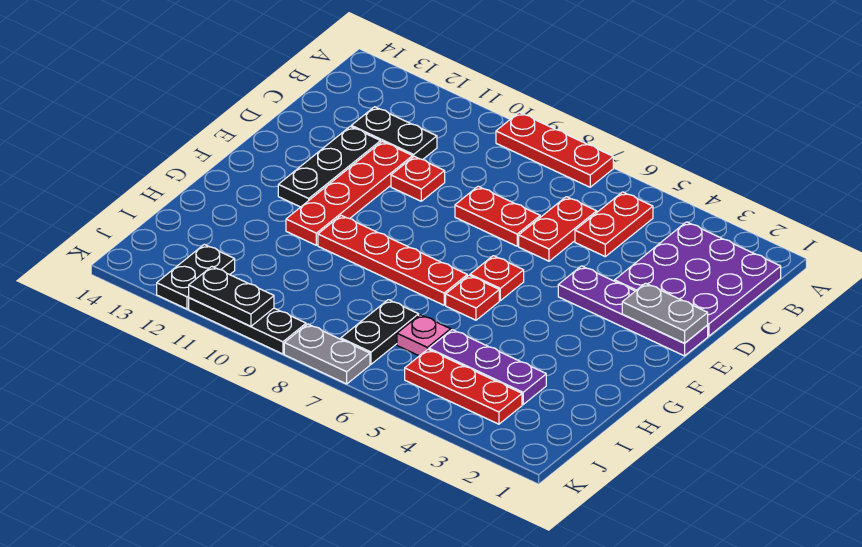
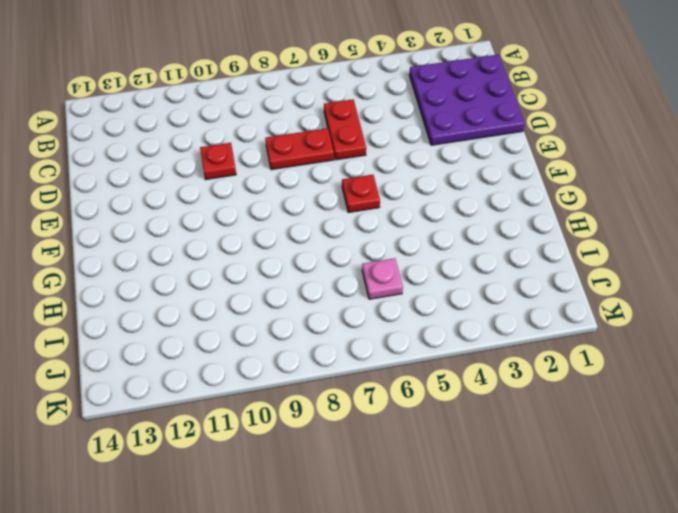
none -> red 1x3 plate [496,112,613,187]
none -> red 1x2 plate [575,192,653,256]
none -> black 1x2 plate [351,107,437,160]

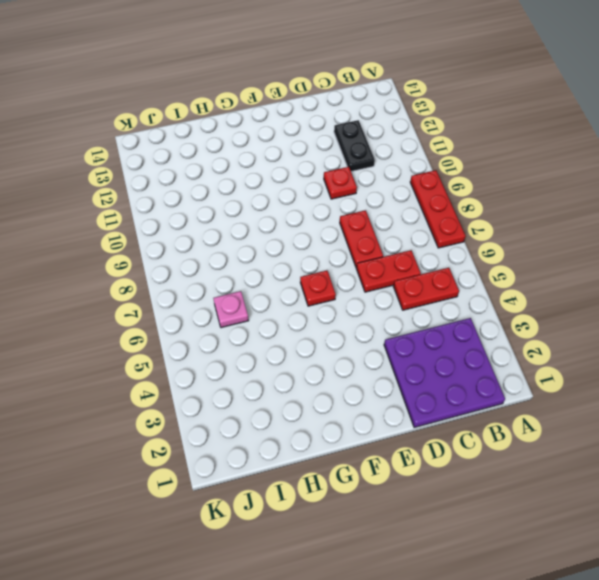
none -> red 1x4 plate [286,141,413,245]
none -> black 1x3 plate [278,126,381,207]
none -> purple 1x4 plate [558,266,708,356]

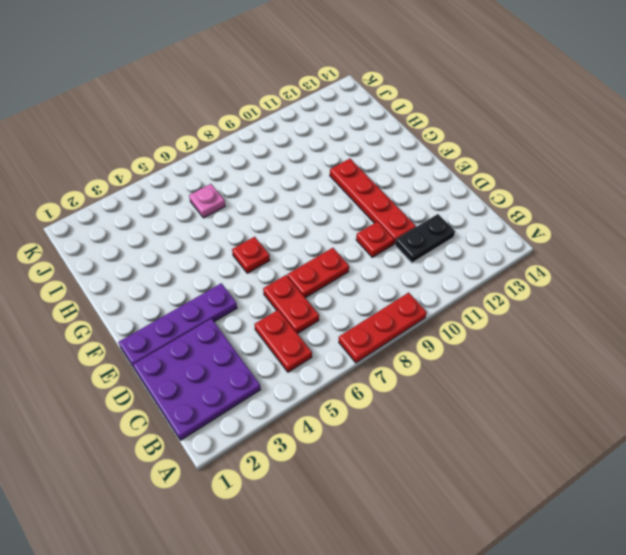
none -> black 1x3 plate [278,126,381,207]
none -> red 1x1 plate [446,275,499,320]
none -> red 1x4 plate [318,215,467,305]

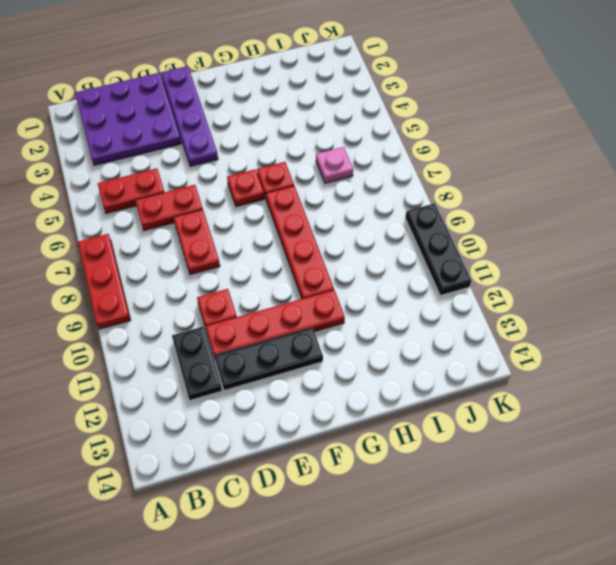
none -> purple 1x3 plate [429,330,546,404]
none -> black 1x2 plate [341,300,419,364]
none -> red 1x3 plate [405,349,522,424]

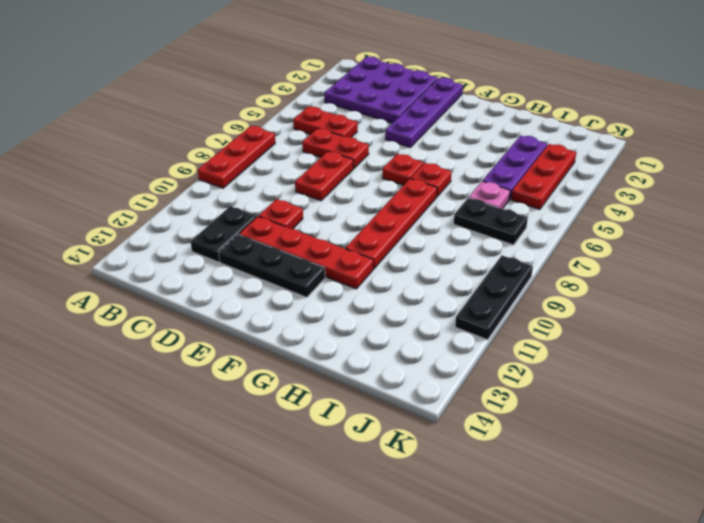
none -> black 1x2 plate [157,244,235,309]
none -> grey 1x2 plate [284,324,370,384]
none -> grey 1x2 plate [622,283,708,343]

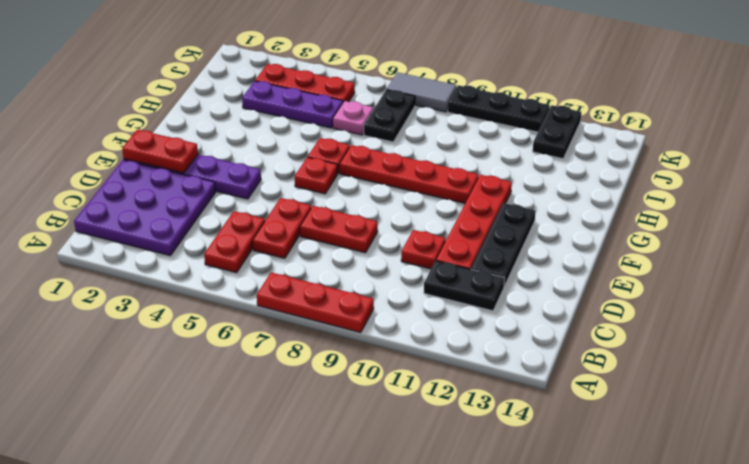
red 1x2 plate [122,130,198,173] -> grey 1x2 plate [622,283,708,343]
grey 1x2 tile [387,72,456,112] -> grey 1x2 plate [284,324,370,384]
none -> black 1x2 plate [189,267,274,326]

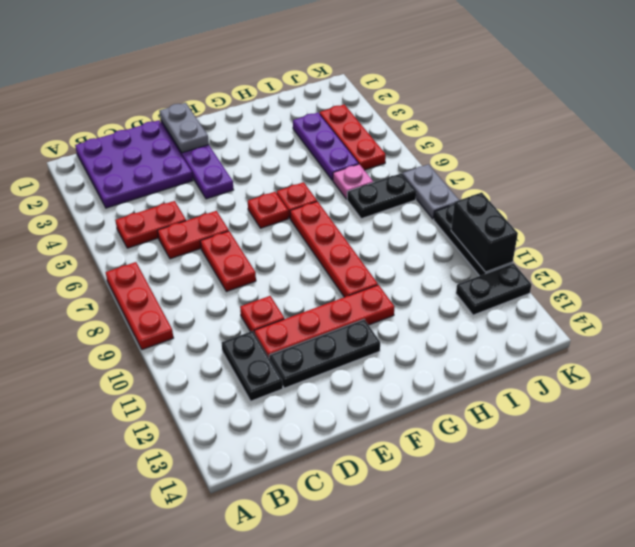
black 1x2 brick [451,192,518,272] -> black 1x2 plate [189,267,274,326]

